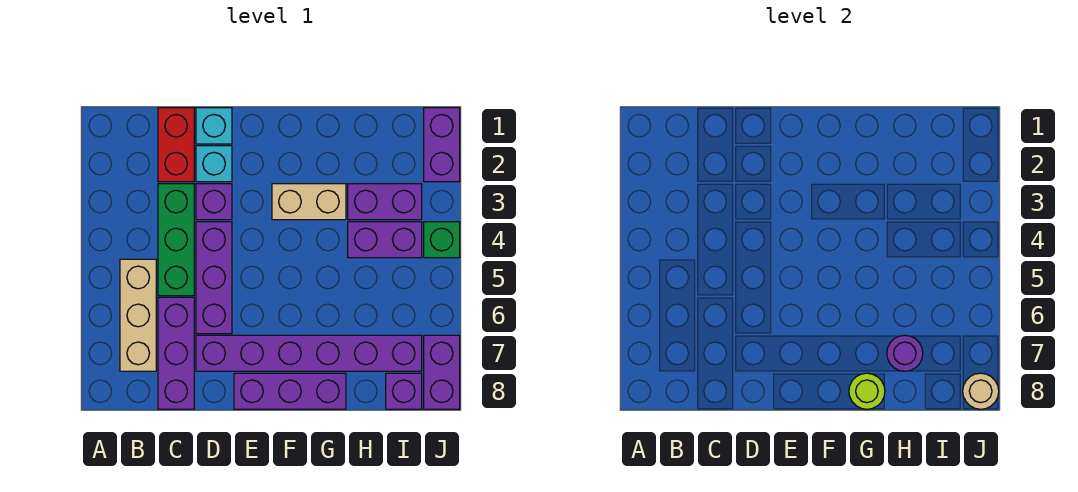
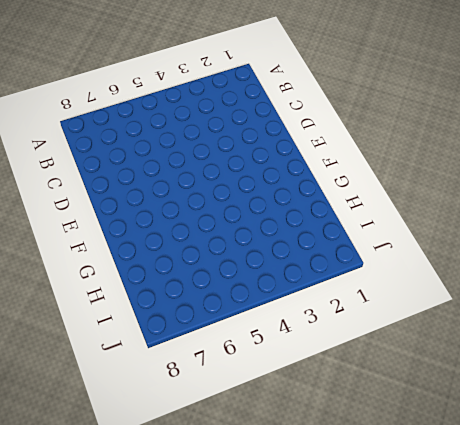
none -> tan 1x3 brick [120,259,156,371]
none -> red 1x2 brick [158,108,194,182]
none -> green 1x3 brick [158,184,194,296]

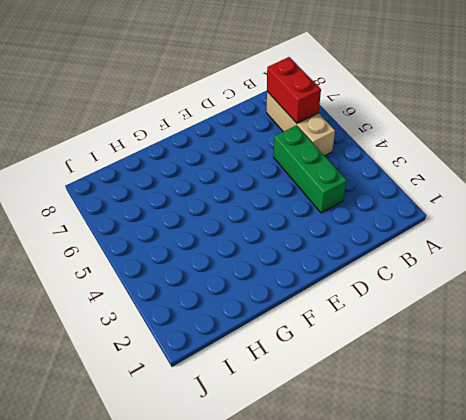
red 1x2 brick [267,57,321,123] -> red 1x2 brick moved to [158,108,194,182]
none -> purple 1x3 brick [158,297,194,409]
none -> cyan 1x1 brick [196,108,232,144]
none -> cyan 1x1 brick [196,146,232,182]

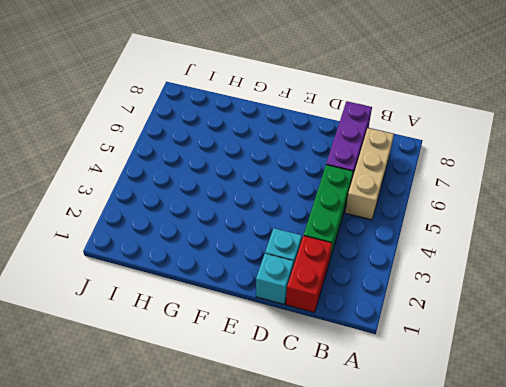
none -> purple 1x1 brick [196,184,232,220]
none -> purple 1x3 brick [196,222,232,334]
none -> purple 1x6 brick [196,335,422,371]

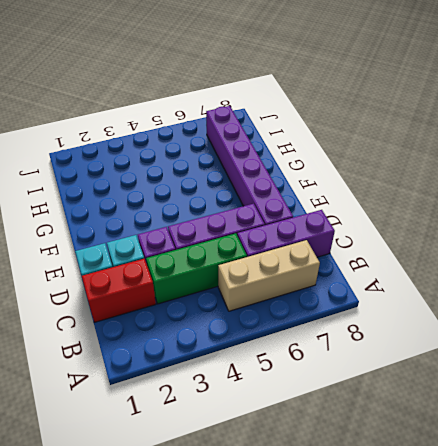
none -> purple 1x3 brick [234,373,346,409]
none -> tan 1x2 brick [272,184,346,220]
none -> purple 1x2 brick [348,184,422,220]

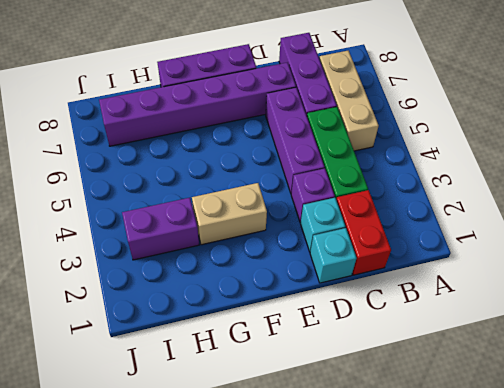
none -> purple 1x2 brick [348,222,422,258]
none -> purple 1x1 brick [386,373,422,409]
none -> purple 1x2 brick [424,108,460,182]

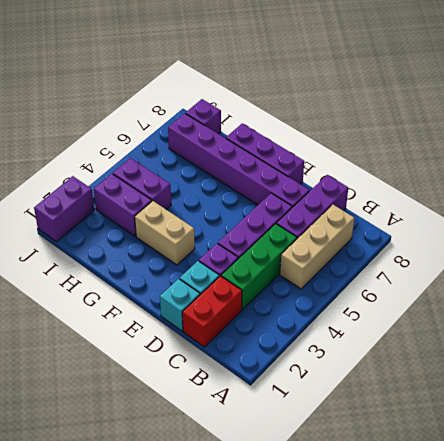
none -> green 1x1 brick [424,222,460,258]
none -> purple 1x2 brick [424,335,460,409]
none -> lime 1x1 round brick [849,373,885,409]

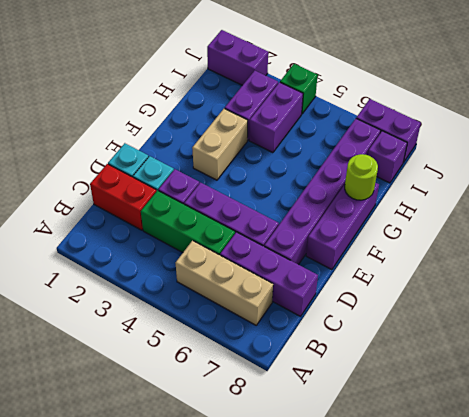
none -> purple 1x1 round brick [887,335,923,371]
none -> tan 1x1 round brick [963,373,999,409]

